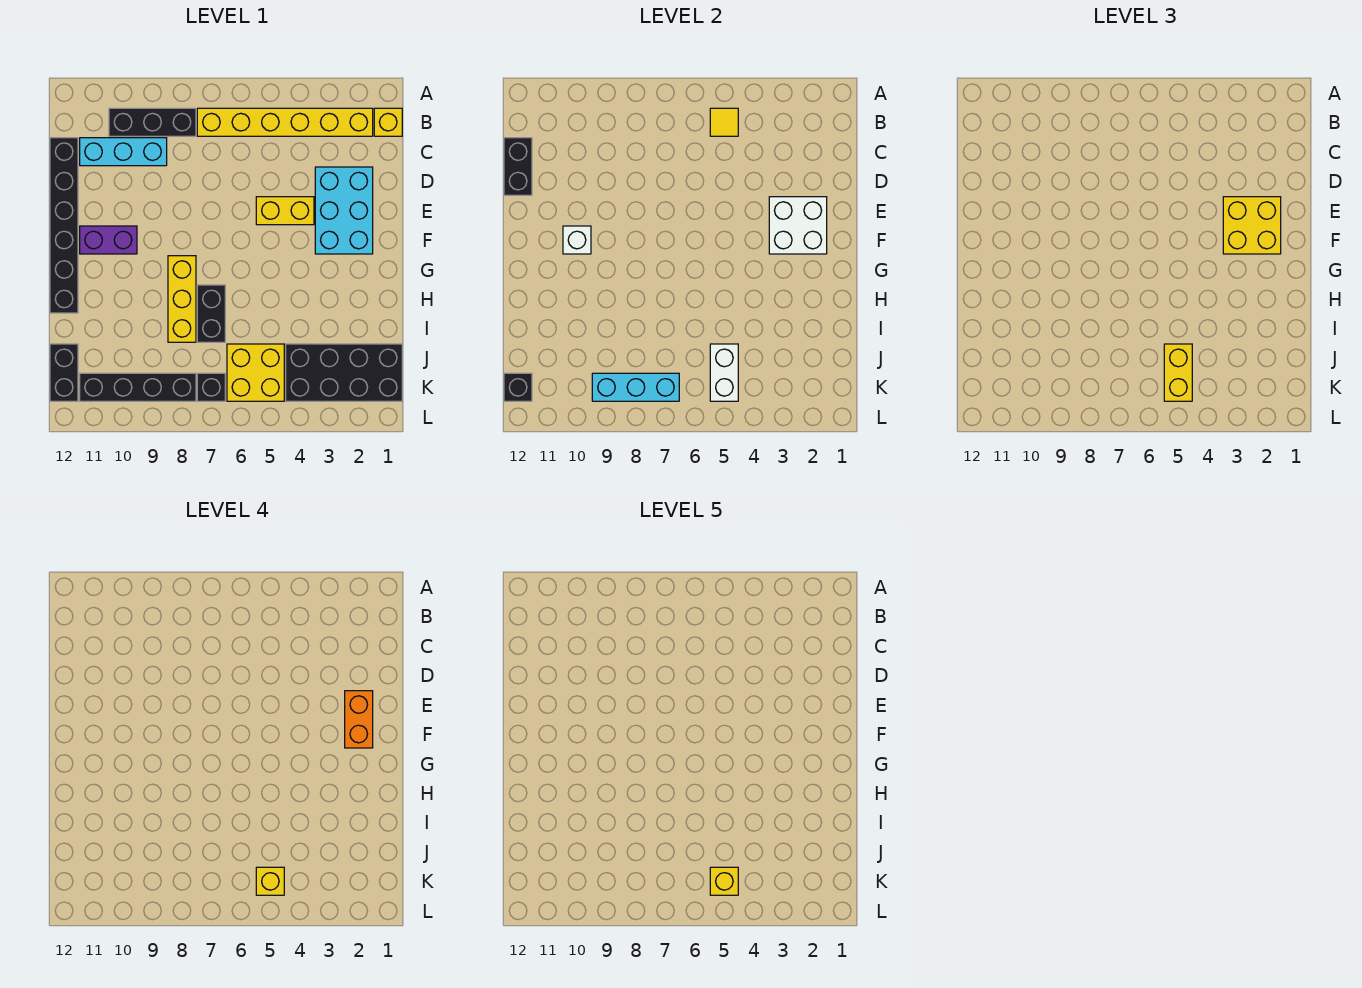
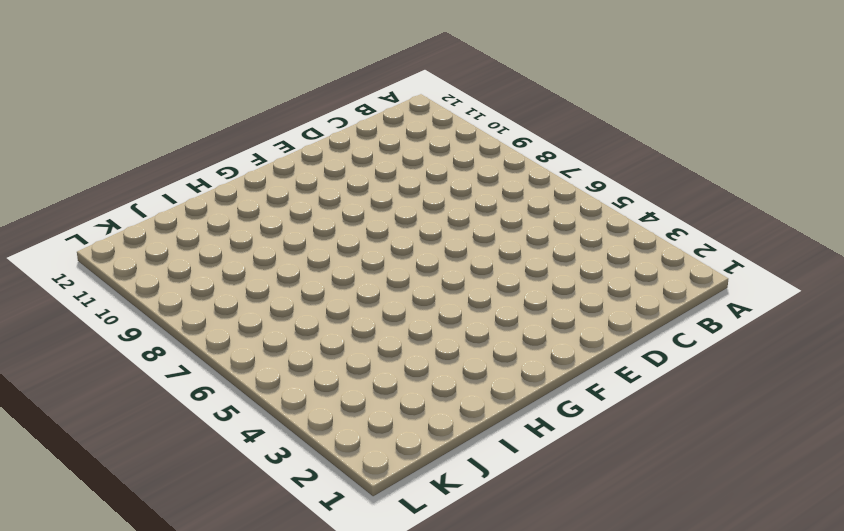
none -> yellow 1x1 brick [374,108,402,136]
none -> yellow 1x6 brick [197,108,373,136]
none -> black 1x3 brick [109,108,196,136]

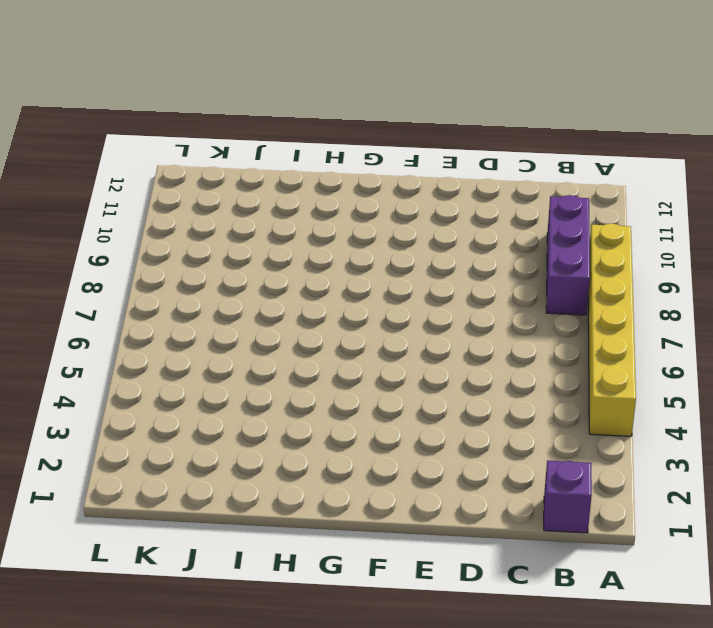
yellow 1x6 brick [588,223,636,436] -> yellow 1x6 brick moved to [197,108,373,136]
purple 1x1 brick [544,461,592,533] -> yellow 1x1 brick [374,108,402,136]
purple 1x3 brick [546,195,590,315] -> black 1x3 brick [109,108,196,136]
none -> cyan 1x3 brick [80,138,167,166]
none -> black 1x6 brick [50,138,78,313]
none -> cyan 2x3 brick [315,167,373,254]

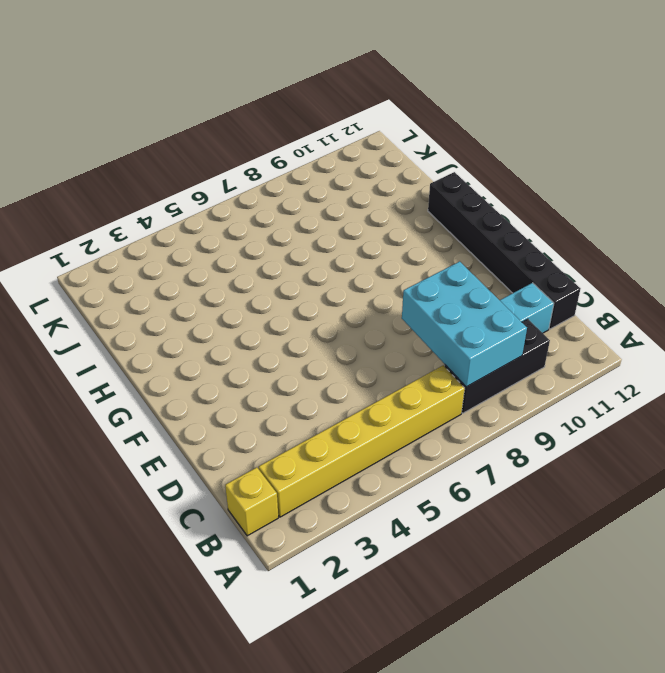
cyan 2x3 brick [402,261,527,387] -> cyan 2x3 brick moved to [315,167,373,254]
none -> yellow 1x2 brick [256,197,314,225]
none -> purple 1x2 brick [80,226,137,254]
none -> yellow 1x3 brick [168,256,196,342]

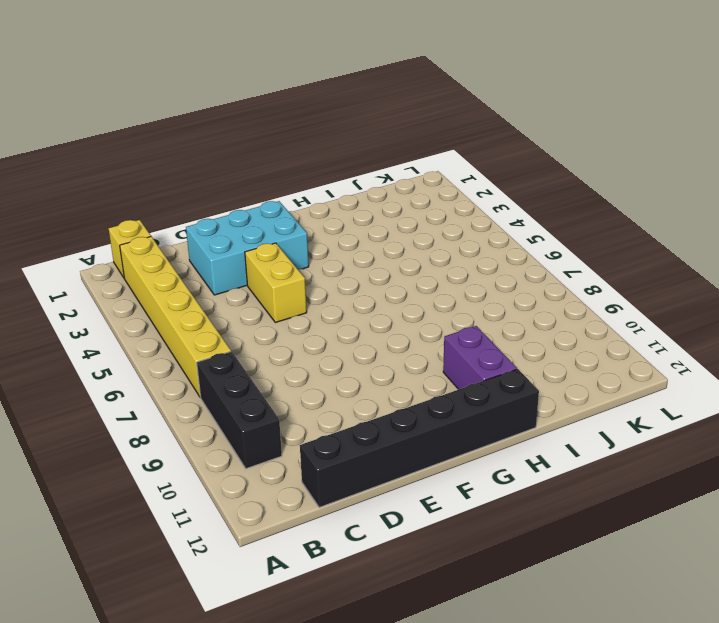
purple 1x2 brick [443,326,517,389] -> purple 1x2 brick moved to [80,226,137,254]
none -> cyan 1x3 brick [80,138,167,166]
none -> yellow 1x3 brick [168,256,196,342]
none -> black 1x2 brick [197,285,225,342]

